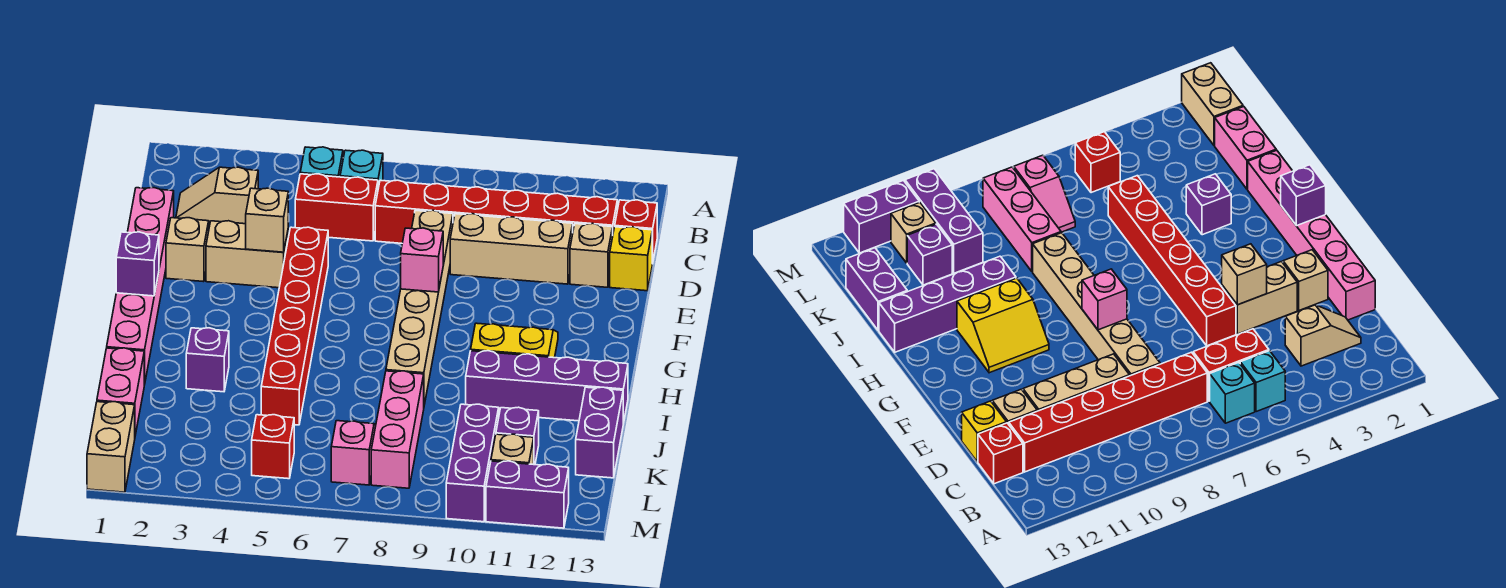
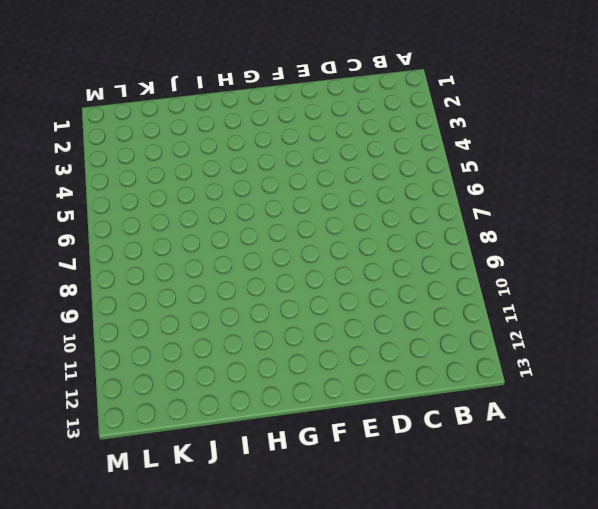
none -> cyan 1x1 brick [300,147,343,177]
none -> cyan 1x1 brick [340,150,383,188]
none -> tan 1x2 slope [176,167,258,227]
none -> red 1x2 brick [295,174,378,241]

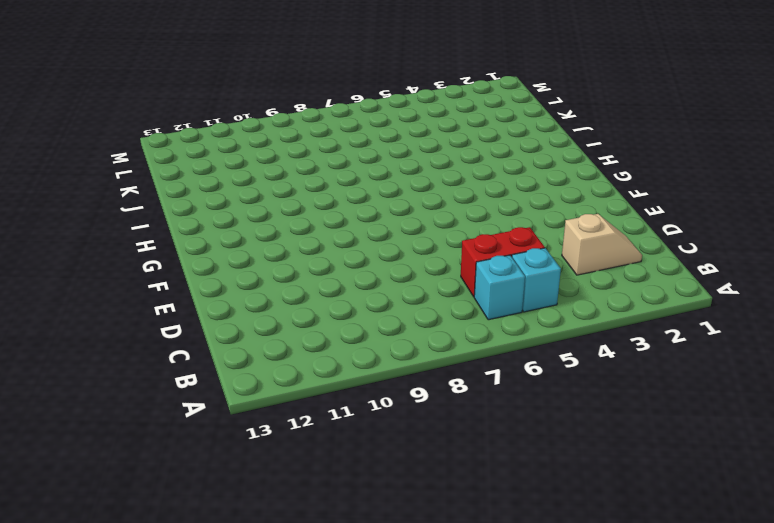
none -> red 1x6 brick [375,180,617,243]
none -> red 1x1 brick [615,200,657,264]
none -> pink 1x6 brick [107,188,174,385]
none -> tan 1x6 brick [386,210,453,405]

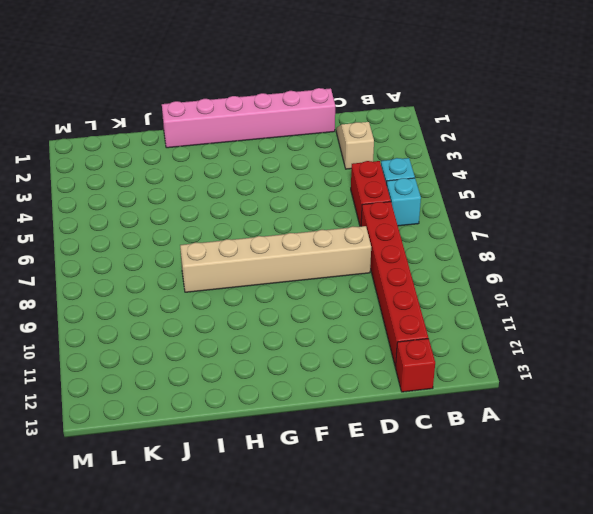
none -> tan 1x3 brick [450,214,573,284]
none -> tan 1x1 brick [570,223,613,287]
none -> yellow 1x1 brick [610,227,652,291]
none -> tan 1x1 brick [166,218,209,282]

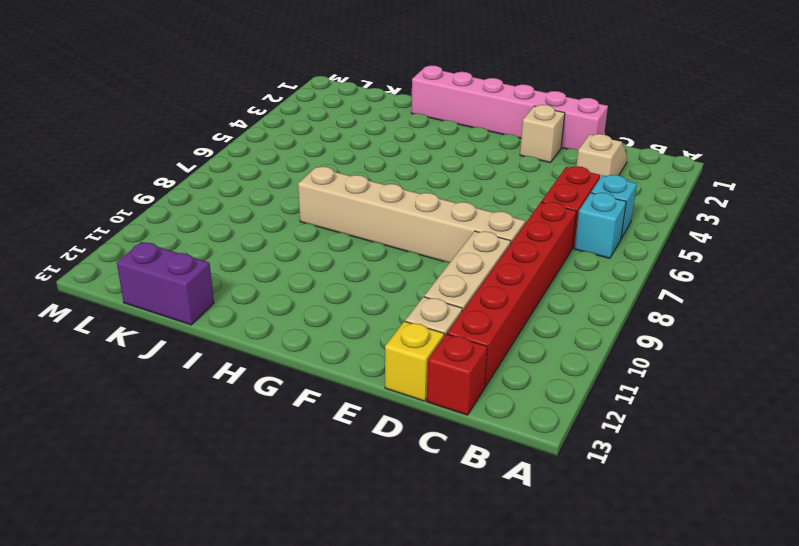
none -> tan 1x2 brick [206,221,288,288]
none -> red 1x6 brick [261,227,328,425]
none -> yellow 2x2 slope [471,323,558,358]
none -> purple 1x1 brick [186,328,229,392]

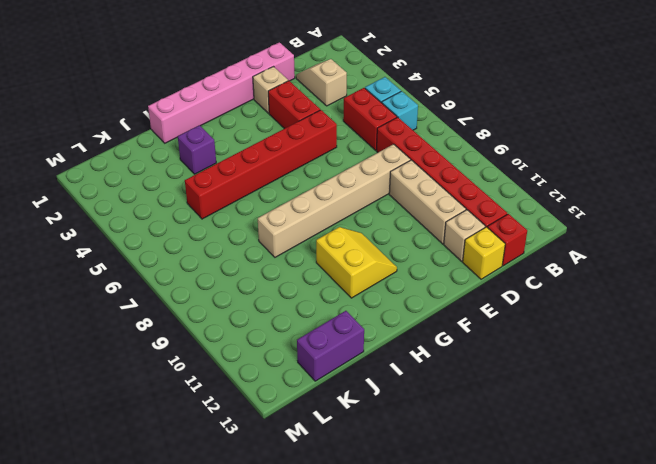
red 1x2 brick [268,81,320,129] -> tan 1x2 brick [206,221,288,288]
none -> purple 1x4 brick [466,351,628,424]
none -> pink 1x2 brick [97,348,144,435]
none -> pink 1x3 brick [371,371,424,488]
none -> pink 1x2 slope [331,421,376,485]

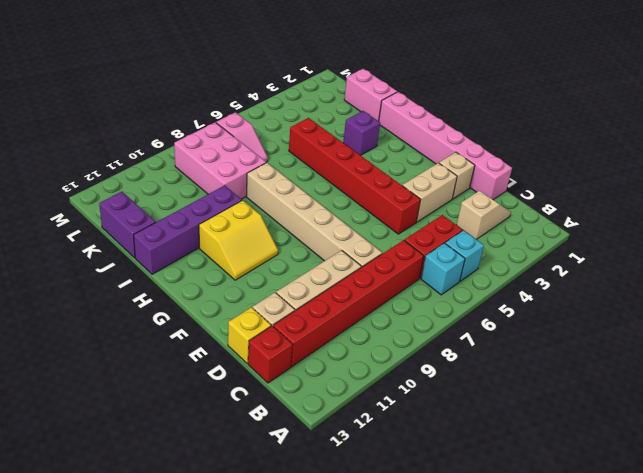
pink 2x3 brick [174,122,266,199] -> pink 1x3 brick [371,371,424,488]
none -> purple 1x3 brick [446,404,499,522]
none -> purple 1x1 brick [496,407,539,465]
none -> tan 1x2 brick [87,402,135,492]
none -> red 1x1 brick [252,415,294,479]

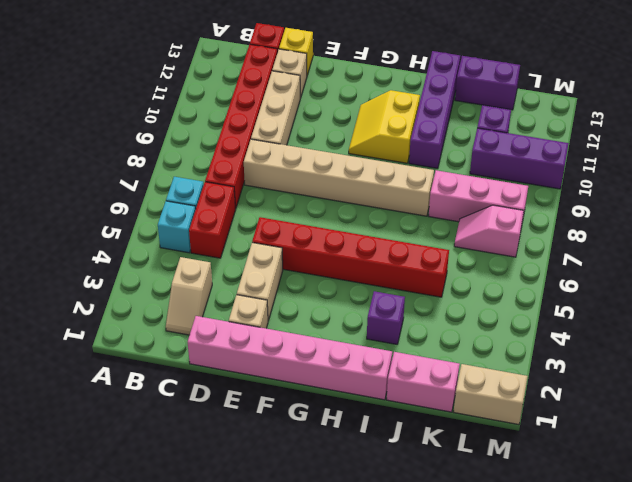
none -> red 1x1 brick [252,415,294,479]
none -> tan 1x1 brick [491,434,534,464]
none -> purple 1x2 brick [486,461,569,528]
none -> tan 1x1 brick [246,188,288,252]

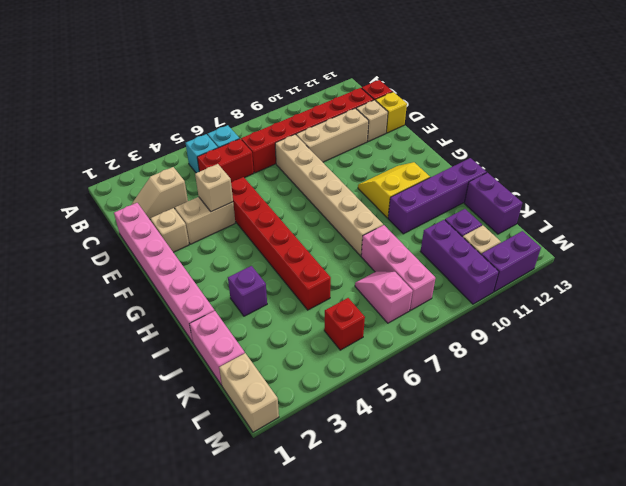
none -> pink 1x1 brick [401,228,443,292]
none -> purple 1x1 brick [116,232,159,296]

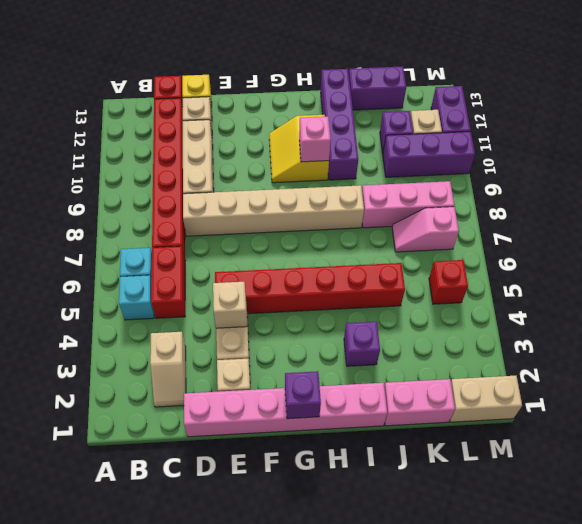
pink 1x1 brick [299,117,331,162] -> pink 1x1 brick moved to [401,228,443,292]

